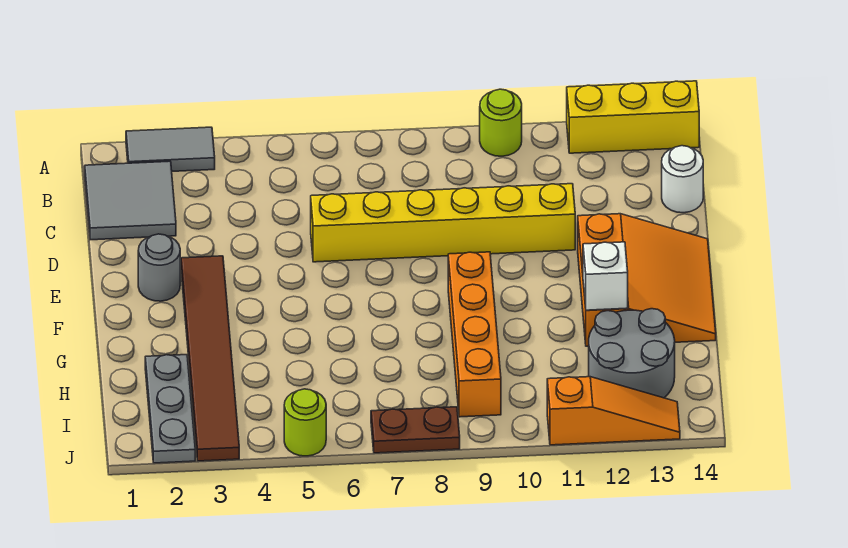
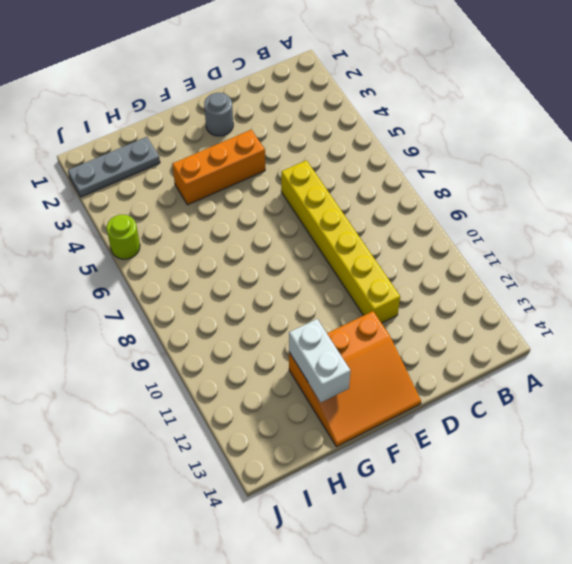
orange 1x3 brick [172,130,265,205] -> none
white 1x2 brick [289,319,350,402] -> white 1x1 brick [583,242,628,310]
none -> grey 1x2 tile [126,127,215,171]
none -> lime 1x1 round brick [480,89,522,156]
none -> yellow 1x3 brick [567,81,699,153]

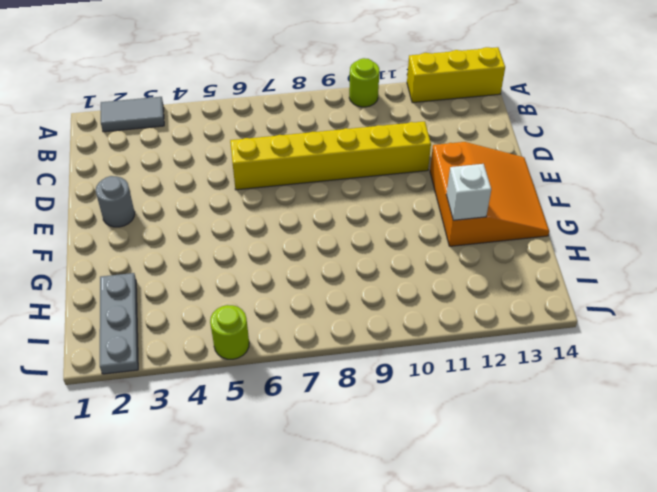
none -> grey 2x2 tile [85,161,176,240]
none -> white 1x1 round brick [662,146,703,213]
none -> brown 1x6 tile [181,256,239,461]

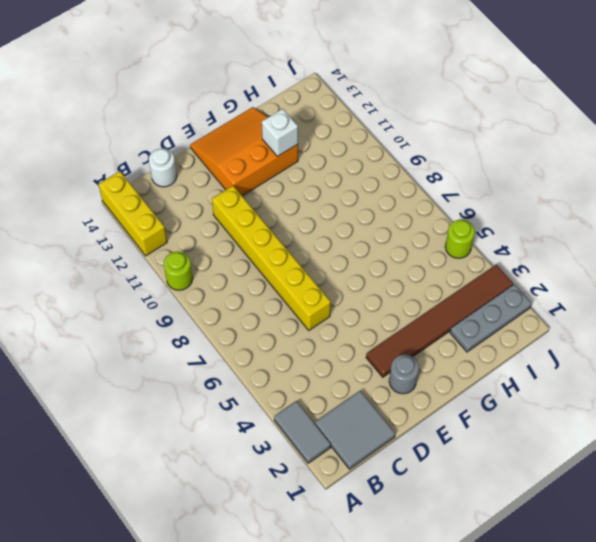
none -> orange 1x4 brick [448,252,501,417]
none -> grey 2x2 round brick [589,309,675,398]
none -> brown 1x2 plate [371,407,460,453]

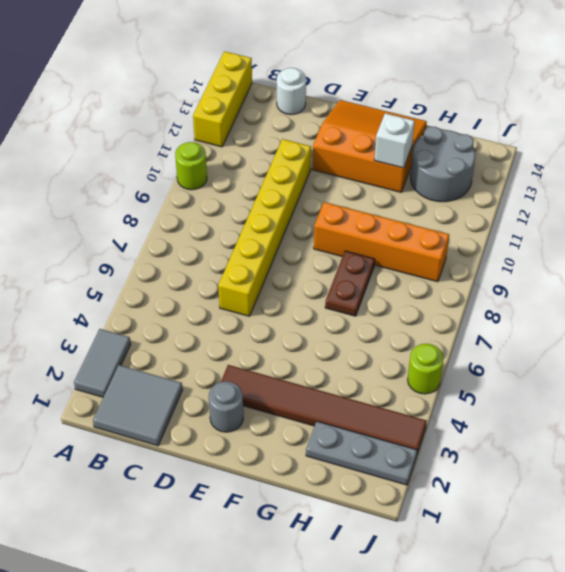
brown 1x2 plate [325,251,375,316] -> brown 1x2 plate moved to [371,407,460,453]
none -> orange 1x3 slope [547,377,680,445]

